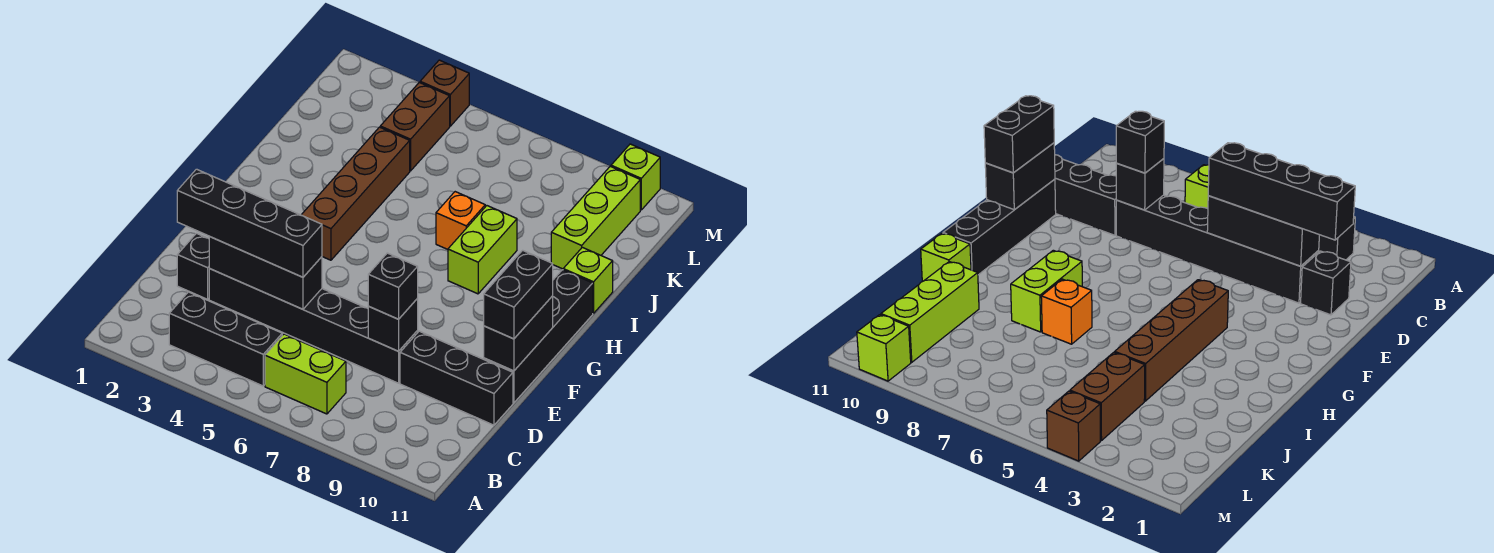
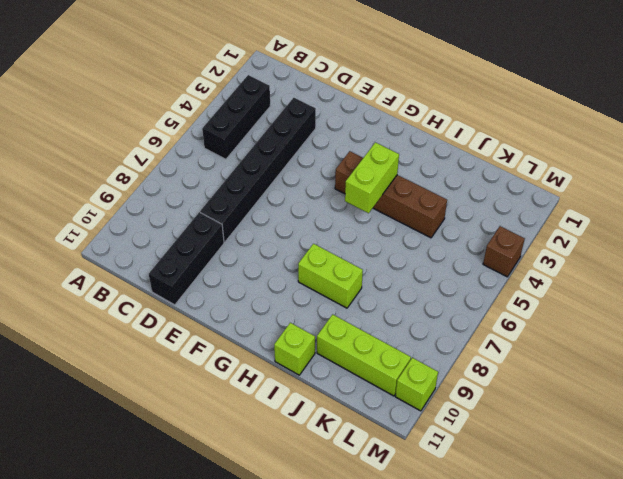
lime 1x2 brick [345,142,399,213] -> lime 1x2 brick moved to [265,334,346,414]
none -> black 1x1 brick [177,233,210,299]
none -> black 1x4 brick [484,270,593,403]
none -> orange 1x1 brick [436,192,485,249]

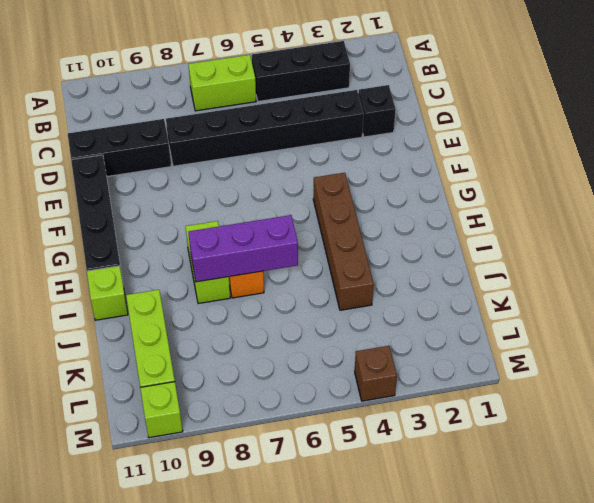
purple 1x3 brick [188,215,298,282] -> none
none -> brown 1x2 brick [380,83,450,171]
none -> black 1x3 brick [209,237,322,309]
none -> black 1x1 brick [368,299,418,351]

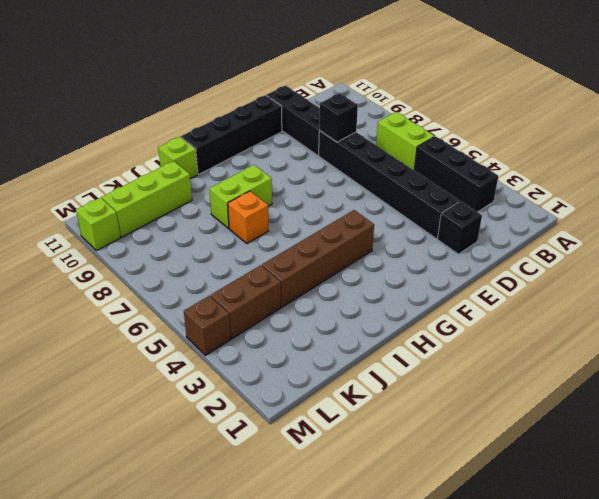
none -> black 1x3 brick [209,237,322,309]
none -> black 1x2 brick [484,296,553,371]
none -> black 1x4 brick [177,169,322,277]

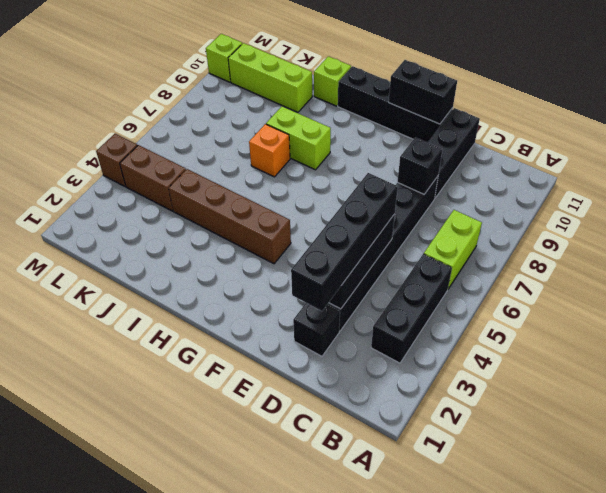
none -> black 1x1 brick [368,253,418,319]
none -> black 1x2 brick [484,250,553,339]

